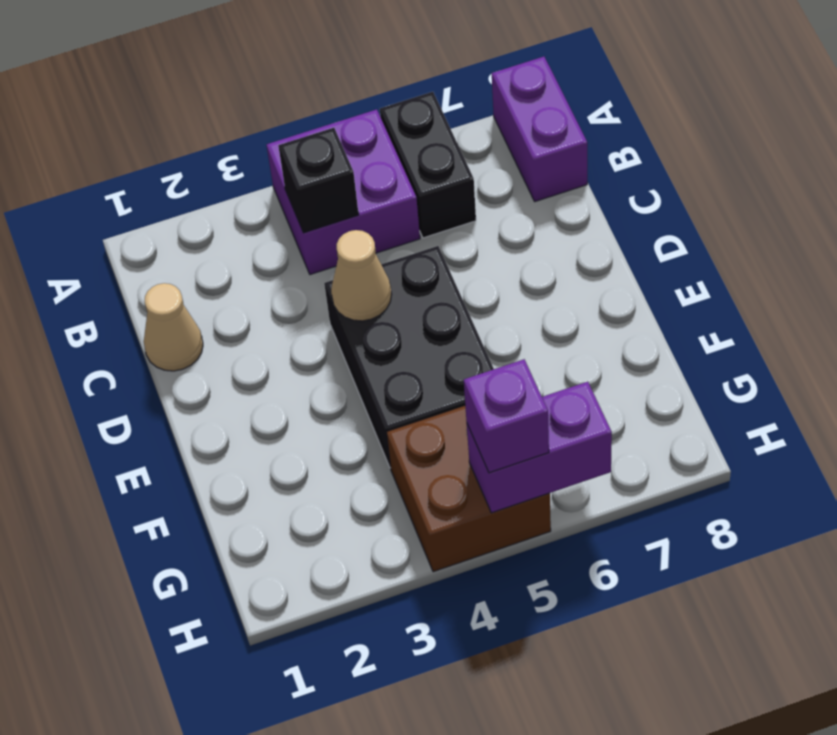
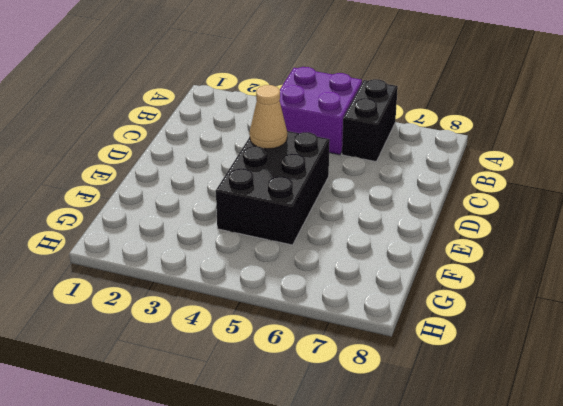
none -> purple 1x2 brick [492,57,587,201]
none -> tan 1x1 cone [144,283,203,371]

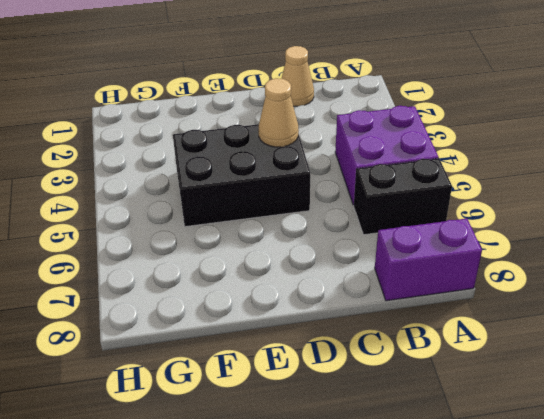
none -> brown 2x2 brick [386,405,551,572]
none -> black 1x1 brick [278,128,359,233]

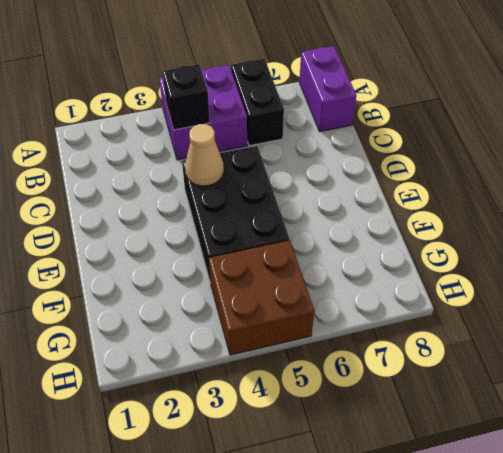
none -> tan 1x1 cone [144,283,203,371]
none -> purple 1x2 brick [467,382,612,513]

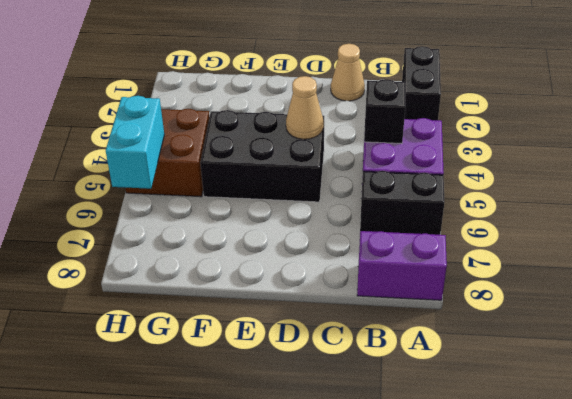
black 1x2 brick [402,46,441,120] -> none
cyan 1x2 brick [106,96,164,189] -> purple 1x2 brick [467,382,612,513]
none -> purple 1x1 brick [464,359,549,473]

